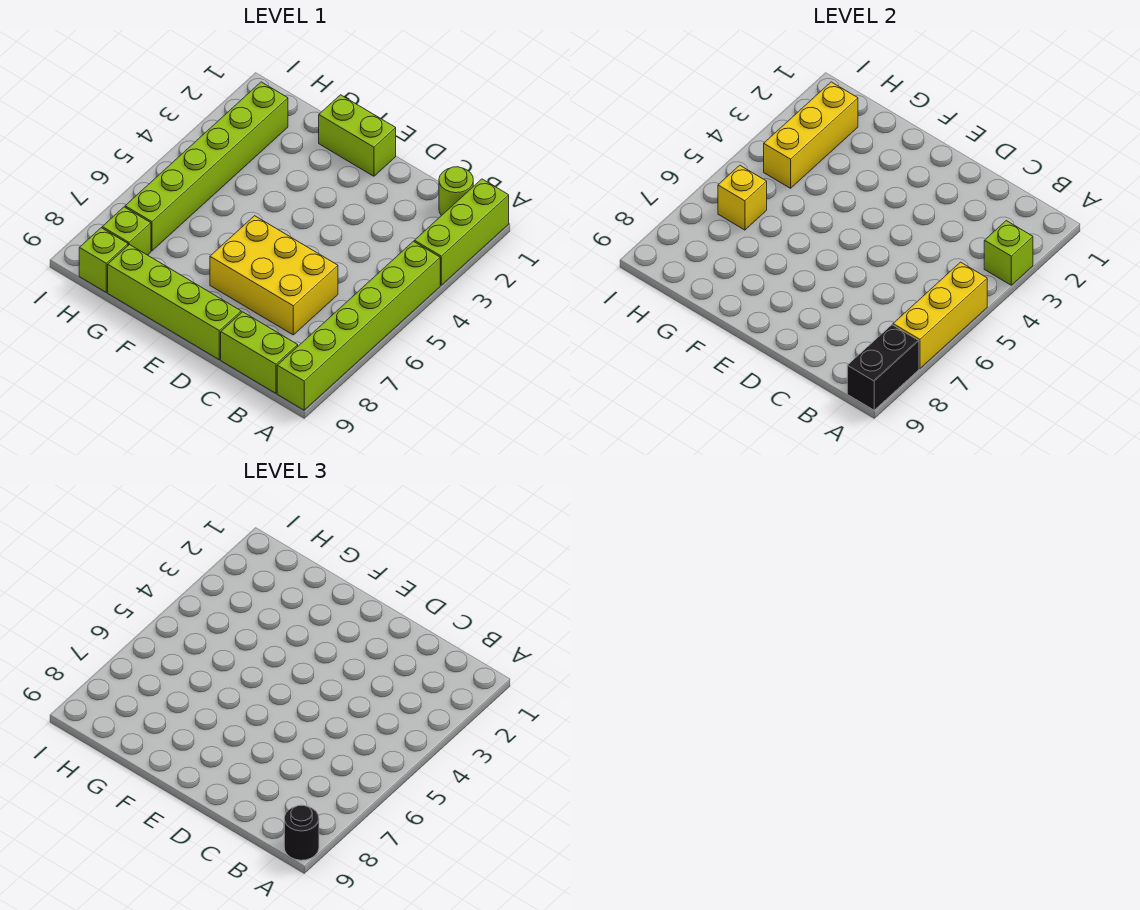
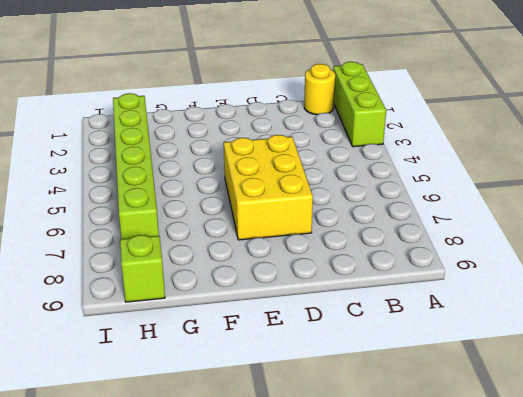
yellow 1x1 round brick [304,64,335,115] -> lime 1x1 round brick [439,167,473,216]
yellow 2x3 brick [224,135,313,240] -> yellow 2x3 brick turned to [210,216,338,335]
none -> lime 1x6 brick [277,241,440,410]
none -> lime 1x2 brick [221,312,298,393]
none -> lime 1x4 brick [108,245,241,360]

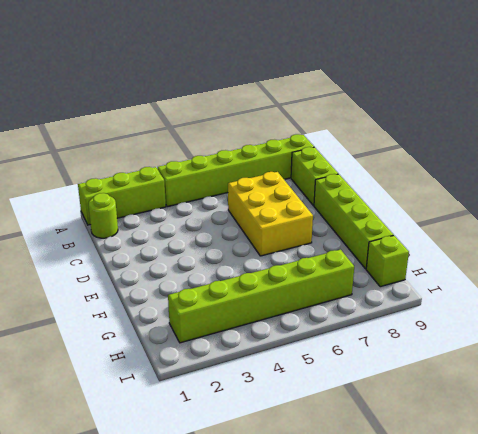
none -> lime 1x2 brick [319,95,396,176]
none -> lime 1x1 brick [102,207,151,255]
none -> lime 1x1 brick [984,221,1033,285]

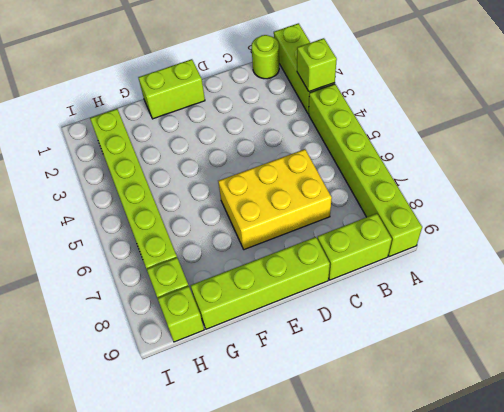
none -> yellow 1x3 brick [893,262,987,369]
none -> black 1x2 brick [847,325,919,410]
none -> yellow 1x3 brick [764,82,858,188]

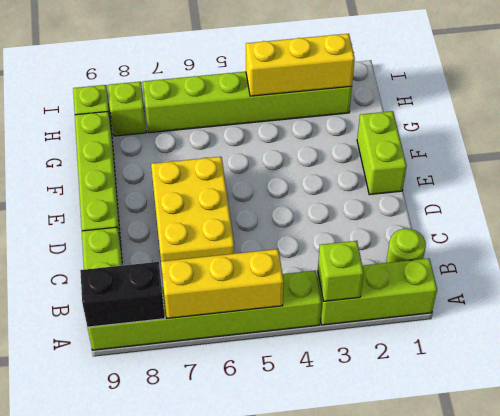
none -> yellow 1x1 brick [718,165,767,230]
none -> black 1x1 round brick [284,805,319,860]

